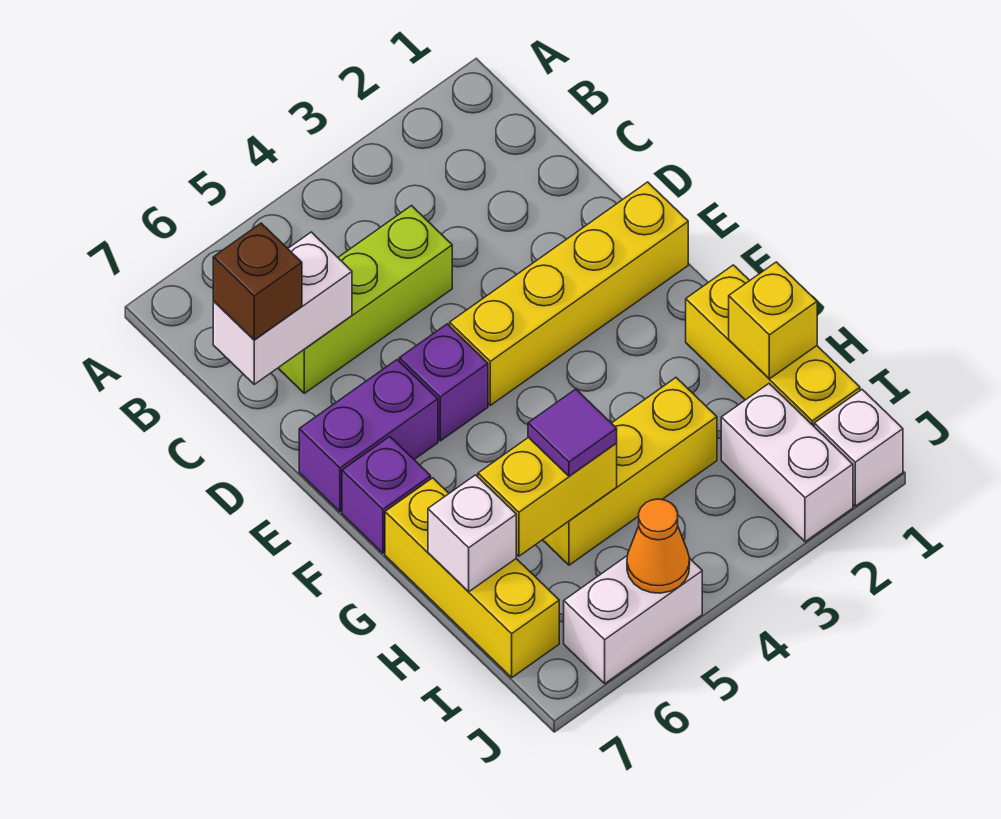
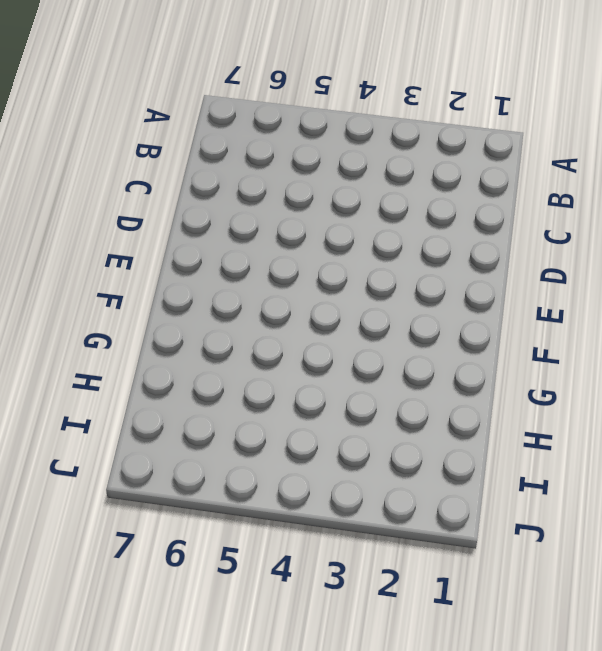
none -> lime 1x3 brick [278,206,452,393]
none -> yellow 1x4 brick [450,182,688,405]
none -> purple 1x1 brick [399,324,488,441]

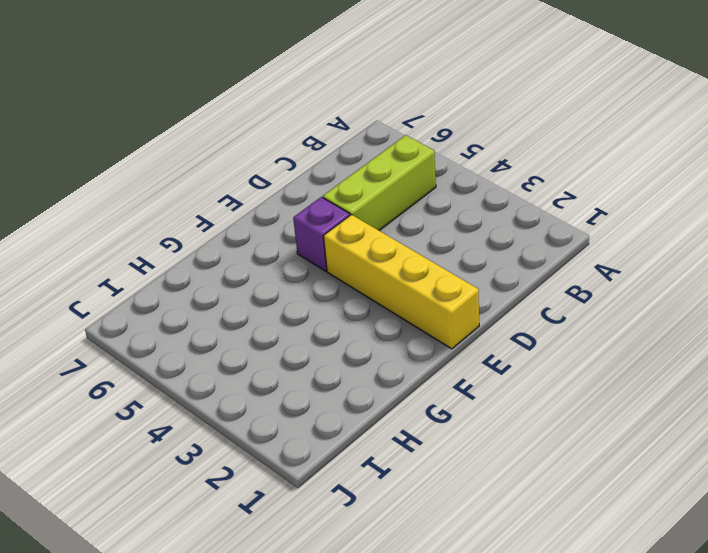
lime 1x3 brick [323,135,436,230] -> lime 1x3 brick turned to [278,206,452,393]
none -> purple 1x2 brick [299,360,438,512]
none -> purple 1x1 brick [342,437,431,553]
none -> yellow 1x3 brick [686,265,860,426]

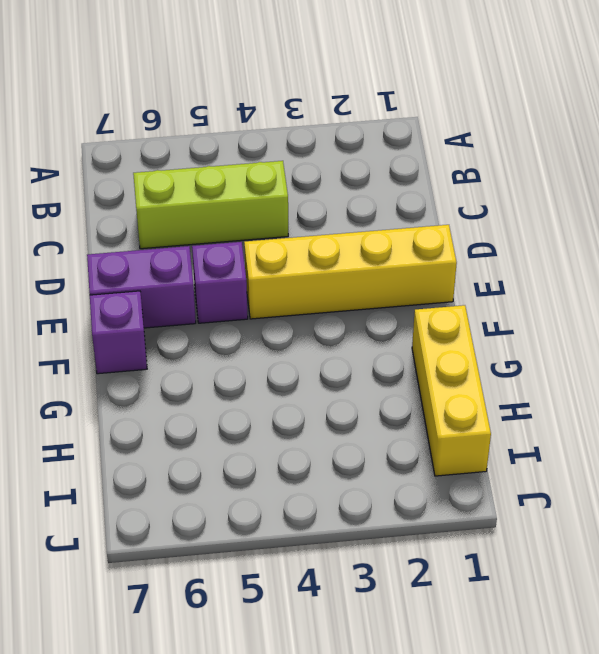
none -> yellow 1x3 brick [385,478,559,677]
none -> yellow 1x3 brick [543,378,717,565]
none -> white 1x2 brick [721,384,853,542]

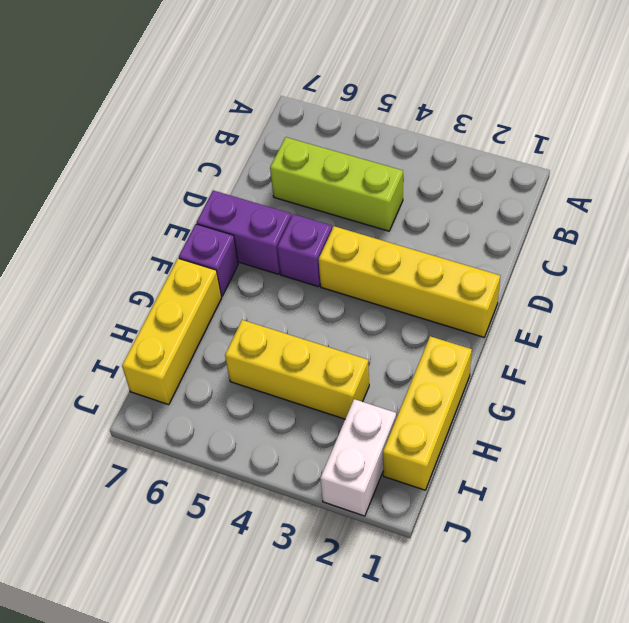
none -> white 1x1 brick [814,390,903,506]
none -> white 1x2 brick [564,555,702,683]
none -> white 1x2 brick [213,232,352,384]

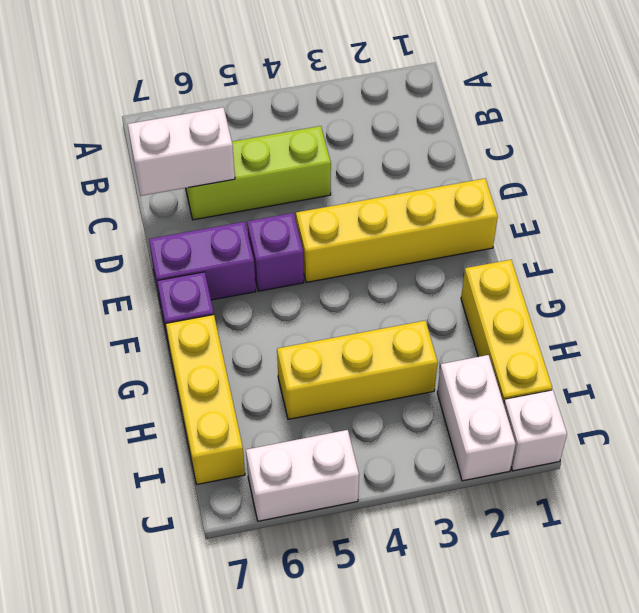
none -> yellow 1x1 brick [729,262,817,379]
none -> yellow 1x2 brick [478,437,617,556]
none -> white 1x1 brick [428,475,516,592]

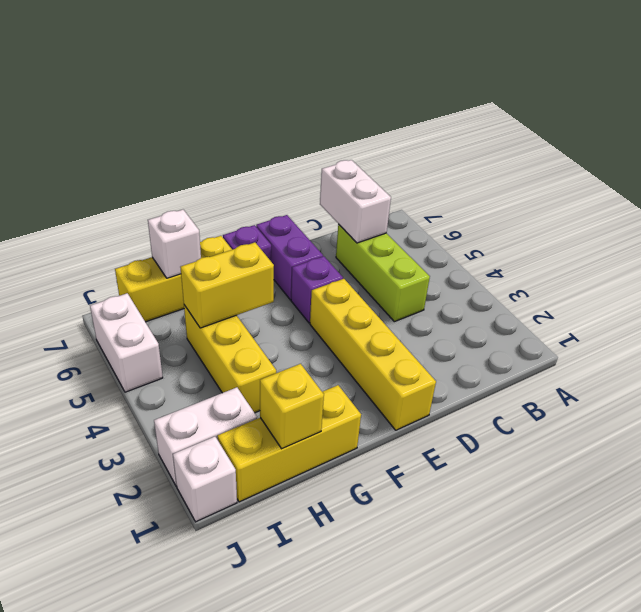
yellow 1x2 brick [180,242,274,328] -> yellow 1x2 brick turned to [478,437,617,556]
none -> orange 1x1 cone [627,499,690,593]
none -> brown 1x1 brick [213,223,302,340]
none -> purple 1x1 tile [528,389,617,476]

